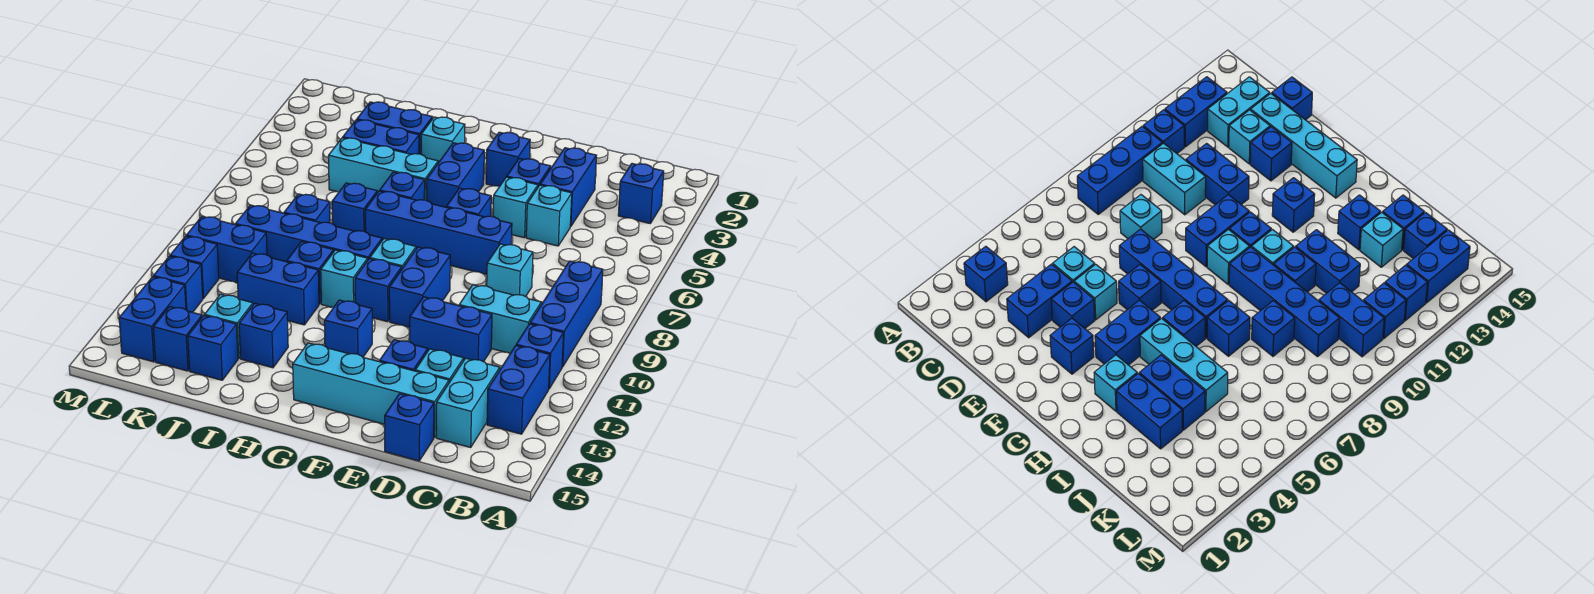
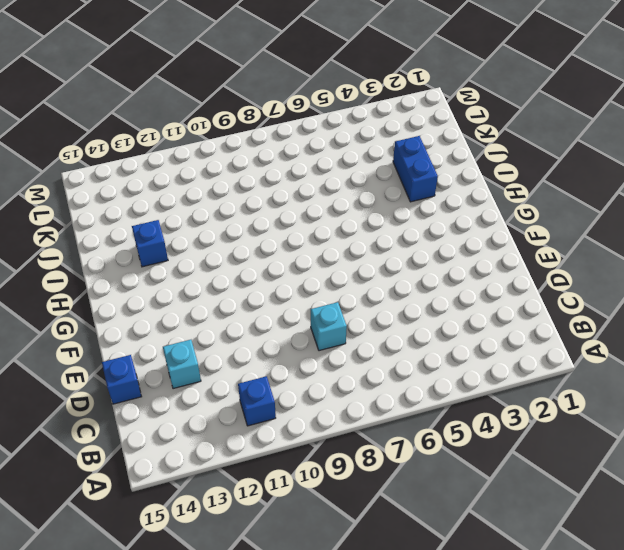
none -> blue 1x1 brick [618,164,664,223]
none -> blue 1x3 brick [530,261,603,367]
none -> blue 1x2 brick [487,346,550,434]
none -> cyan 1x2 brick [459,285,541,353]

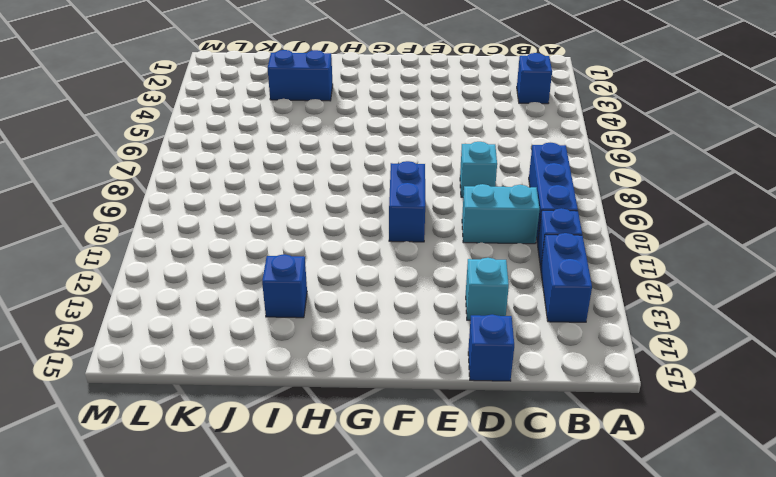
none -> cyan 1x2 brick [436,358,500,447]
none -> blue 1x2 brick [540,148,596,227]
none -> cyan 1x1 brick [526,185,572,246]
none -> blue 1x2 brick [410,297,492,362]

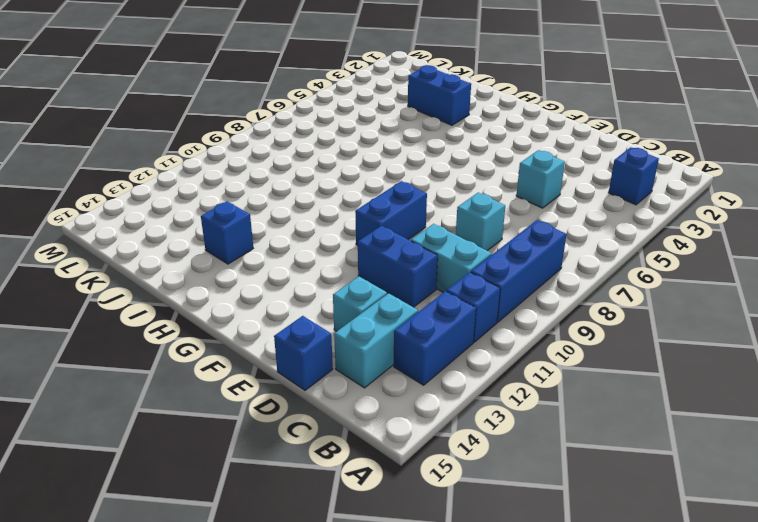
none -> blue 1x2 brick [540,148,596,227]
none -> cyan 1x4 brick [293,343,449,437]
none -> blue 1x1 brick [507,158,551,187]
none -> cyan 1x1 brick [493,177,538,238]

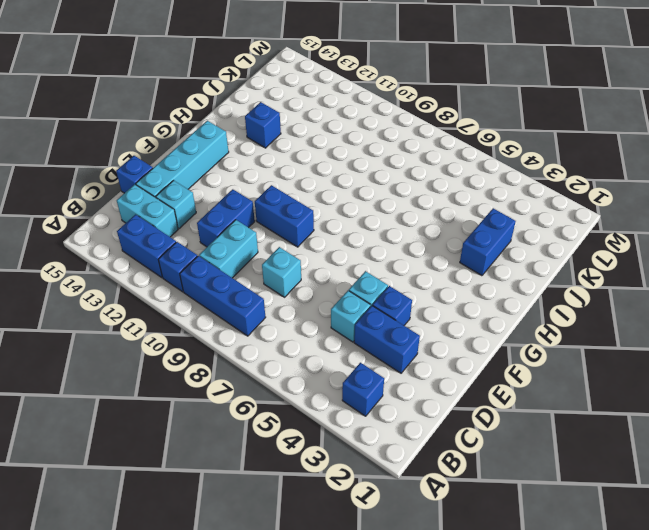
none -> blue 1x4 brick [365,191,512,275]
none -> blue 1x1 brick [380,340,428,371]
none -> blue 1x1 brick [486,132,530,187]
none -> blue 1x1 brick [446,188,491,217]

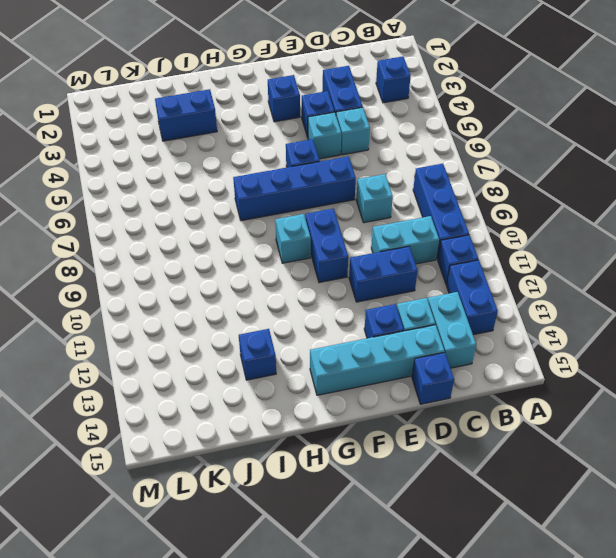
none -> blue 1x2 brick [427,143,484,207]
none -> blue 1x1 brick [355,259,402,322]
none -> blue 1x1 brick [324,300,372,357]
none -> cyan 1x1 brick [421,117,465,163]

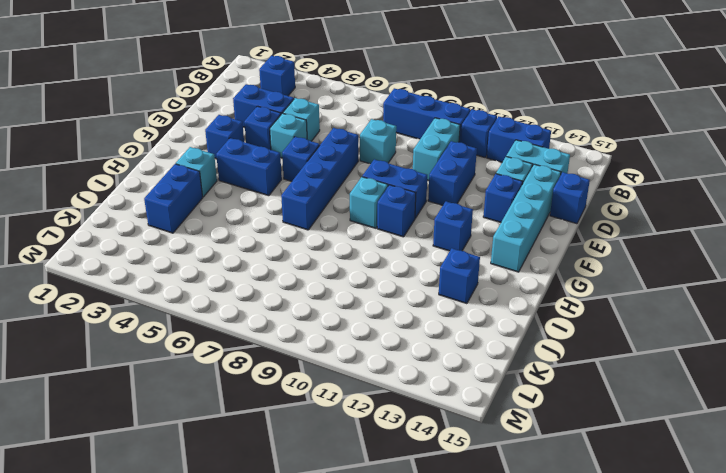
none -> cyan 1x3 brick [328,138,438,200]
none -> blue 1x1 brick [380,172,425,200]
none -> blue 1x4 brick [235,205,382,262]
none -> cyan 1x1 brick [321,250,368,307]

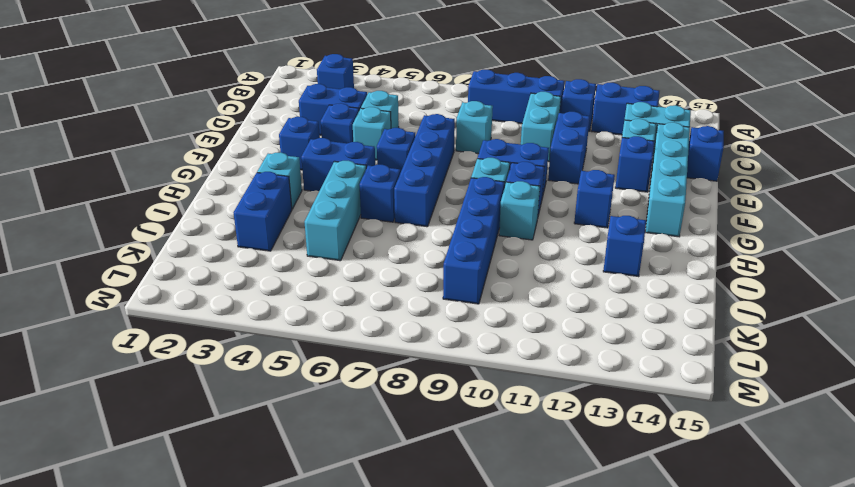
none -> blue 1x2 brick [343,120,419,154]
none -> blue 1x1 brick [332,183,377,232]
none -> blue 1x1 brick [287,242,334,304]
none -> blue 1x2 brick [237,253,319,325]

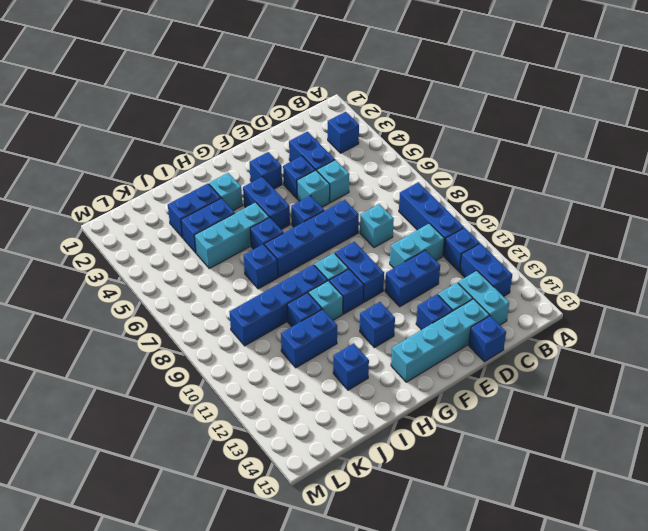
none -> blue 1x1 brick [284,194,330,223]
none -> cyan 1x1 brick [205,294,253,358]
none -> blue 1x1 brick [188,316,238,380]
none -> blue 1x2 brick [186,216,267,283]

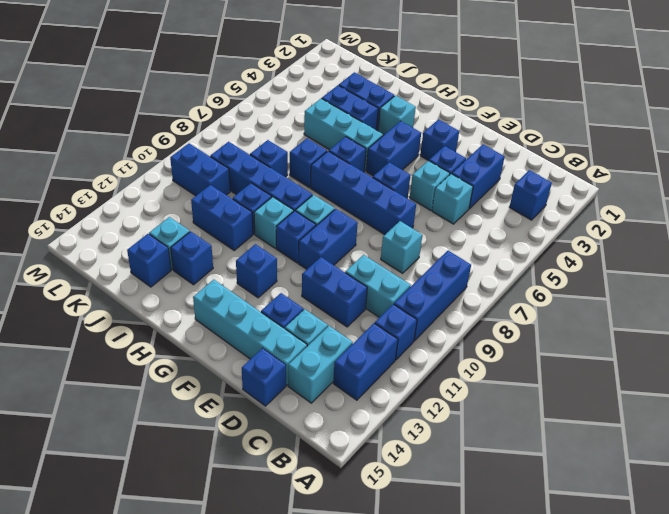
none -> blue 1x1 brick [153,307,202,371]
none -> blue 1x1 brick [170,236,219,299]
none -> blue 1x1 brick [153,256,203,312]
none -> blue 1x2 brick [119,277,186,362]

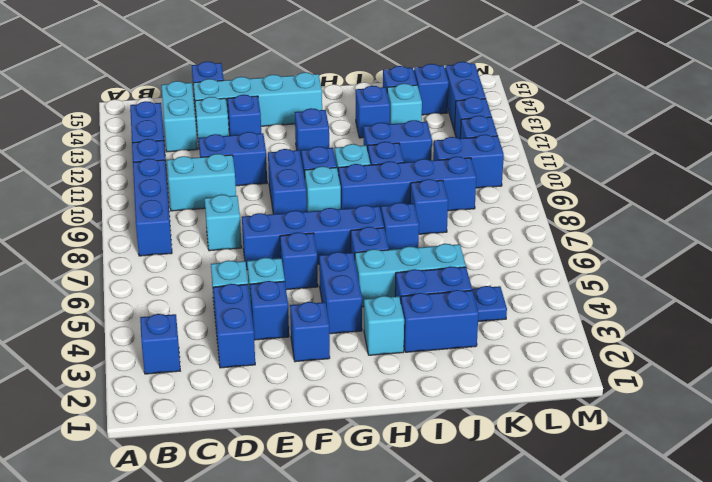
blue 1x1 plate [472,286,507,322] -> none

